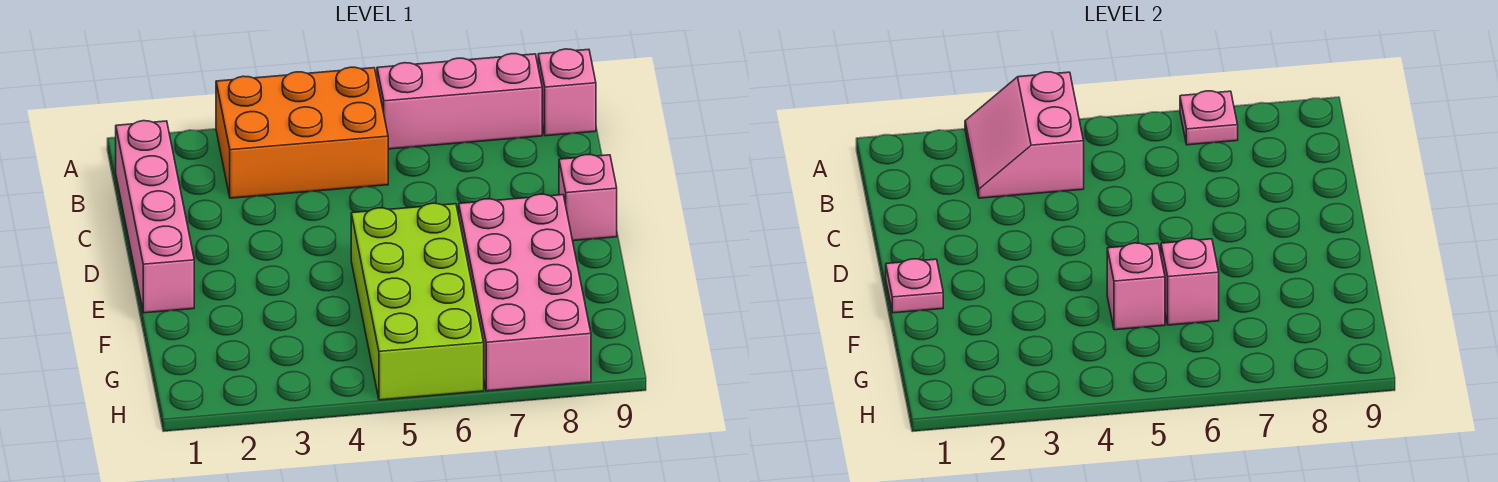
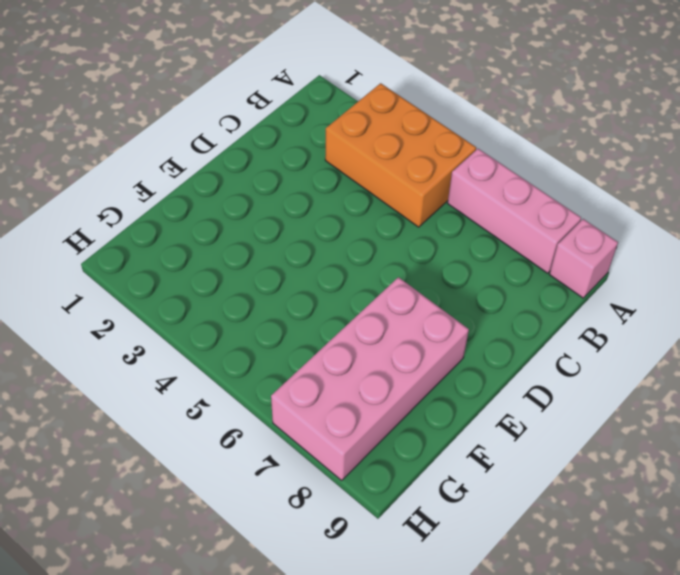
none -> pink 1x4 brick [116,121,194,313]
none -> pink 1x1 brick [559,155,617,241]
none -> lime 2x4 brick [351,203,484,400]

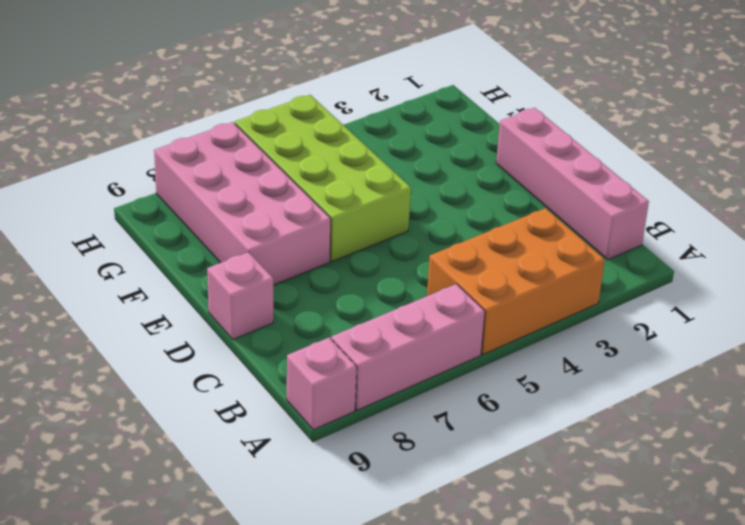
none -> pink 2x2 slope [965,72,1084,198]
none -> pink 1x1 plate [1180,91,1238,145]
none -> pink 1x1 plate [886,259,943,313]

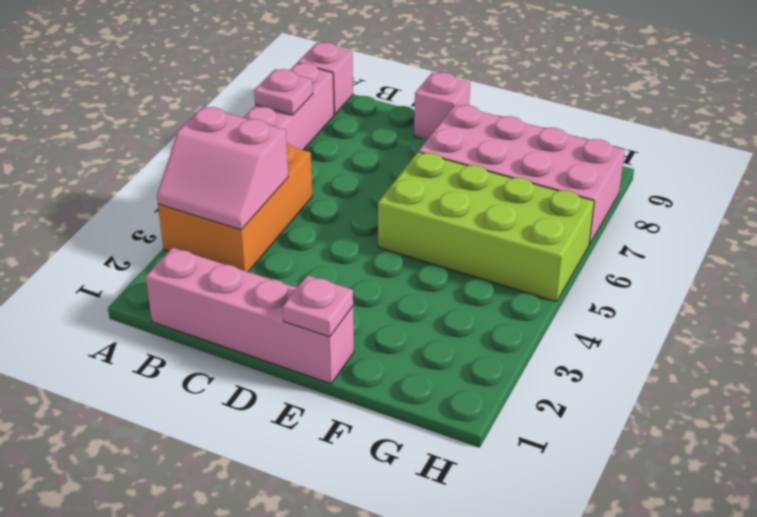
none -> pink 1x1 brick [1107,243,1165,330]
none -> pink 1x1 brick [1161,239,1219,325]

